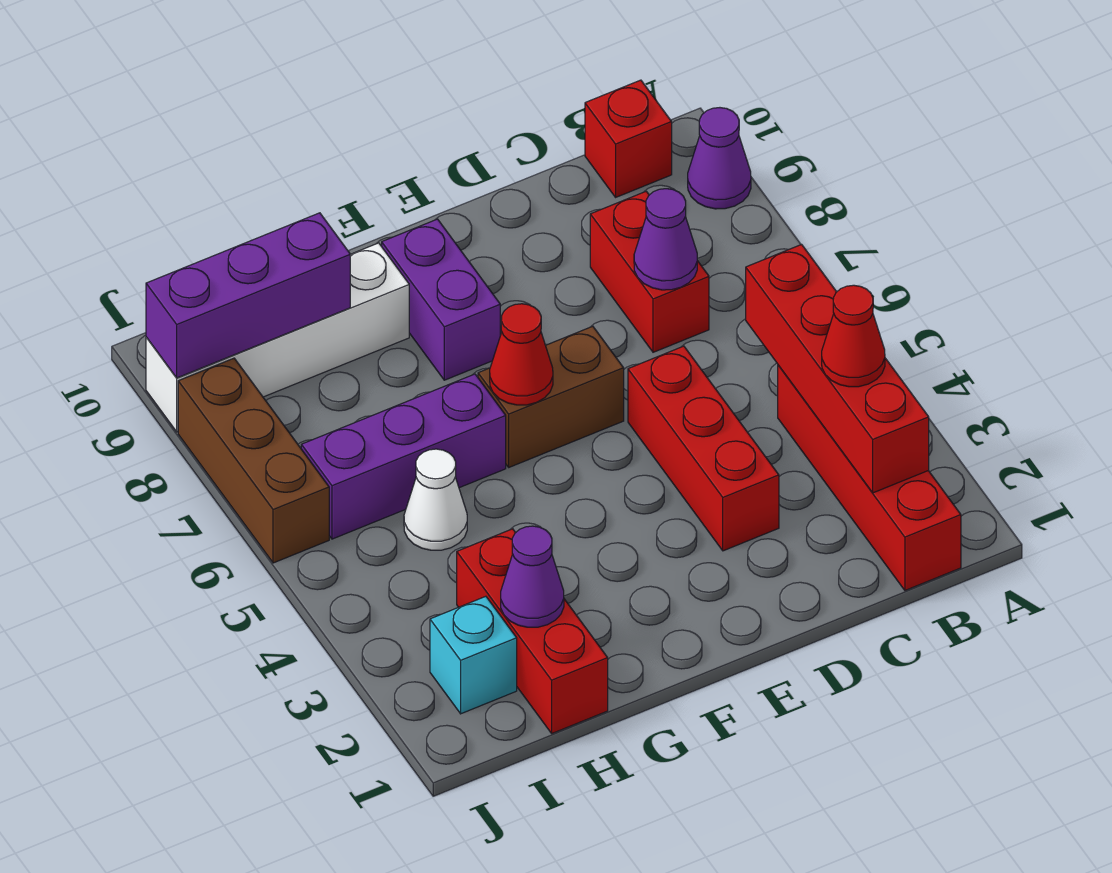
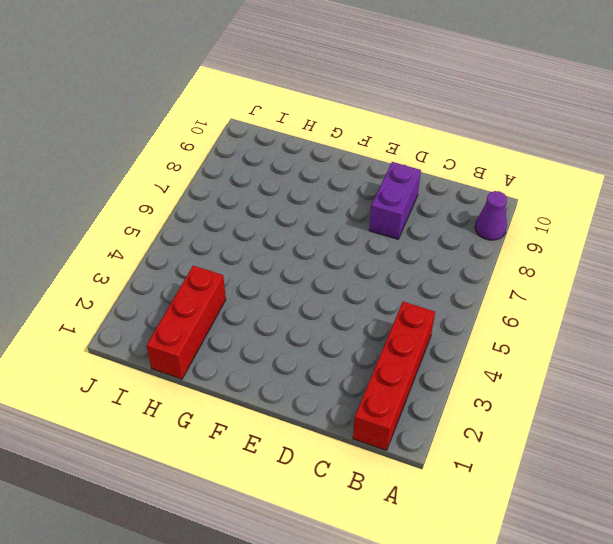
purple 1x2 brick [369,162,421,239] -> purple 1x2 brick moved to [382,219,500,380]
none -> red 1x1 brick [585,80,672,197]
none -> red 1x2 brick [590,191,709,352]
none -> red 1x3 brick [628,346,779,551]

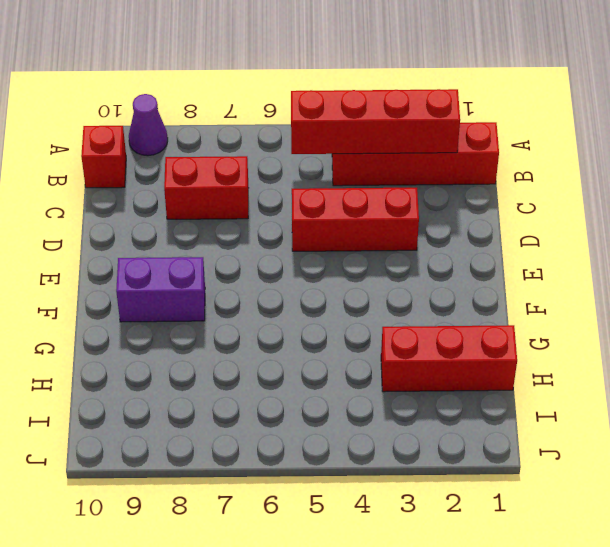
none -> brown 1x2 brick [478,326,624,467]
none -> purple 1x3 brick [301,374,506,539]
none -> white 1x4 brick [146,243,409,432]

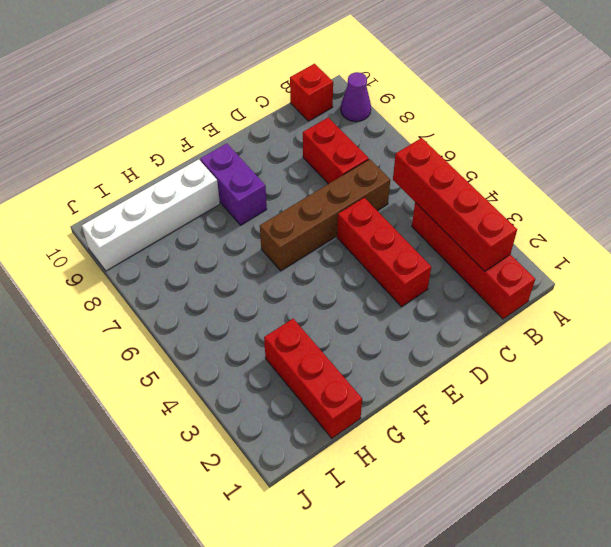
brown 1x4 brick [260,159,390,271] -> brown 1x2 brick [478,326,624,467]
none -> purple 1x3 brick [301,374,506,539]
none -> white 1x1 cone [404,449,467,550]
none -> cyan 1x1 brick [430,596,517,714]

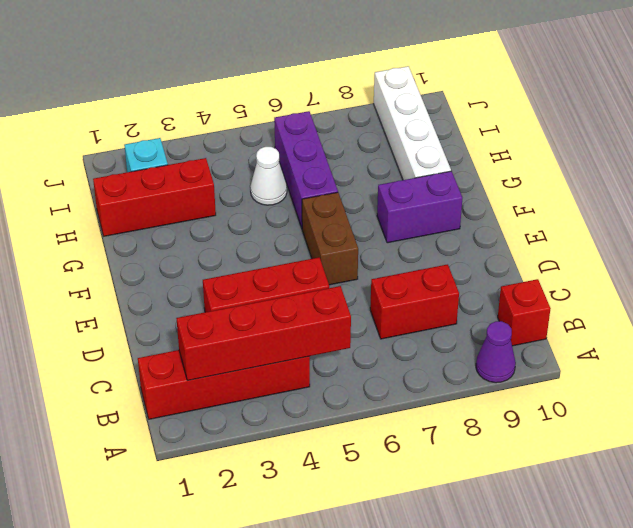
none -> brown 1x3 brick [178,358,329,563]
none -> purple 1x1 cone [634,189,697,290]
none -> red 1x1 cone [490,304,553,405]

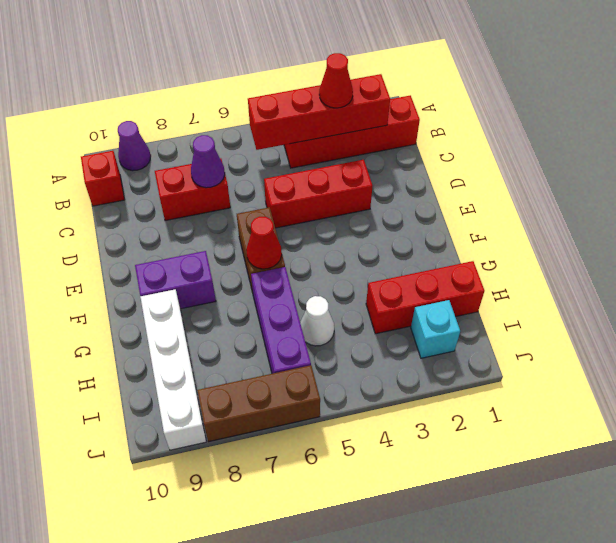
none -> purple 1x1 cone [501,526,564,627]
none -> purple 1x3 brick [146,213,350,378]

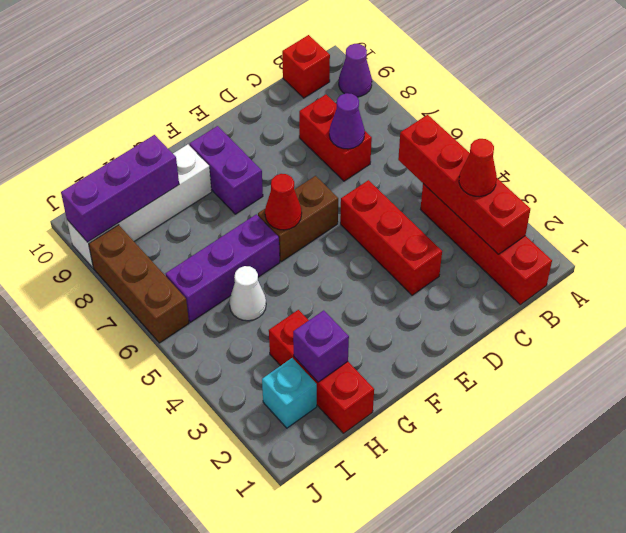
purple 1x1 brick [293,310,349,382] -> purple 1x1 cone [501,526,564,627]

